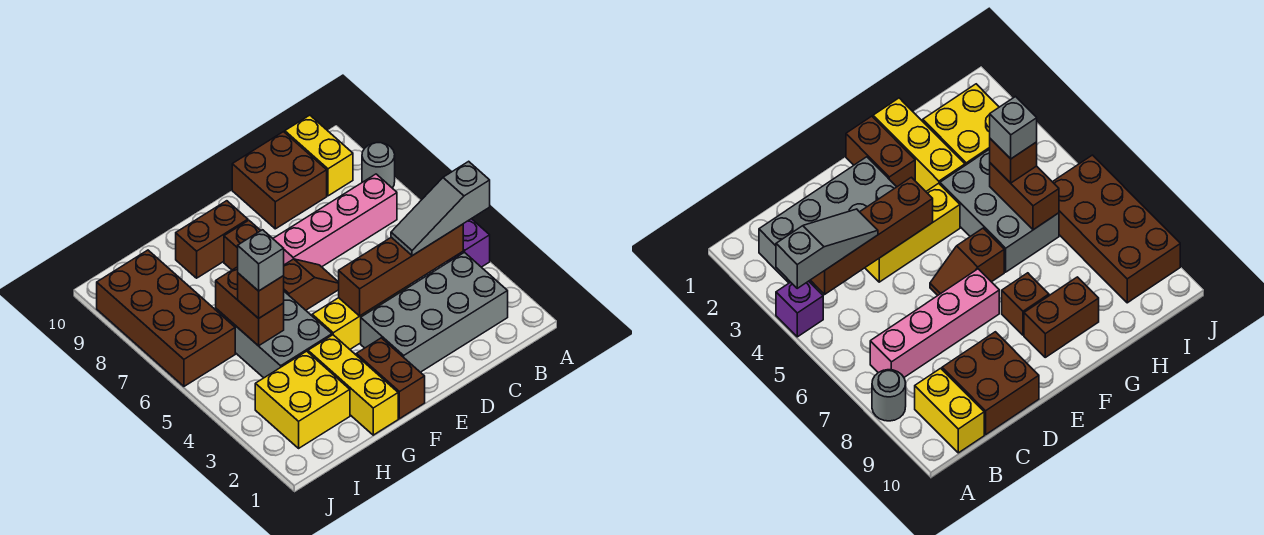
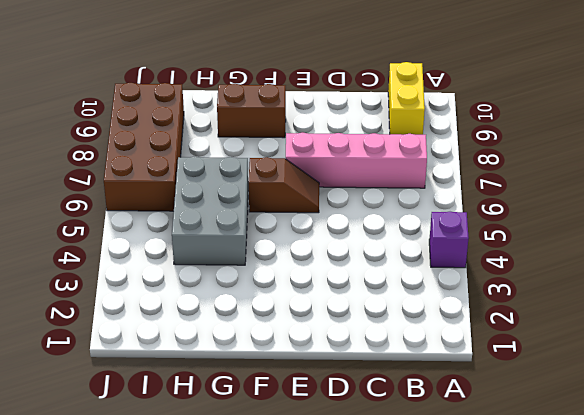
none -> grey 1x1 round brick [362,143,395,188]
none -> grey 2x4 brick [361,252,508,372]
none -> brown 2x2 brick [232,132,327,229]

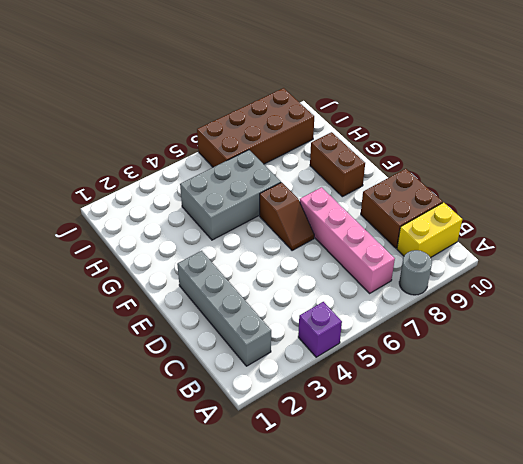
grey 1x4 brick [177,251,271,366] -> grey 2x4 brick [361,252,508,372]
none -> yellow 1x3 brick [312,284,411,349]
none -> brown 1x2 brick [356,338,425,419]
none -> brown 1x1 brick [224,220,261,270]

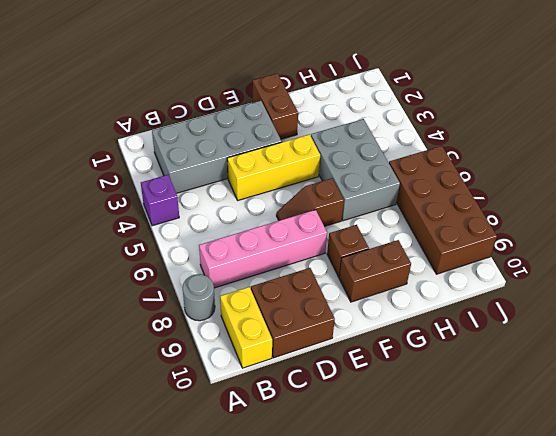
none -> yellow 1x3 brick [308,335,398,435]
none -> yellow 2x2 brick [255,351,350,448]
none -> brown 1x4 brick [339,224,463,316]

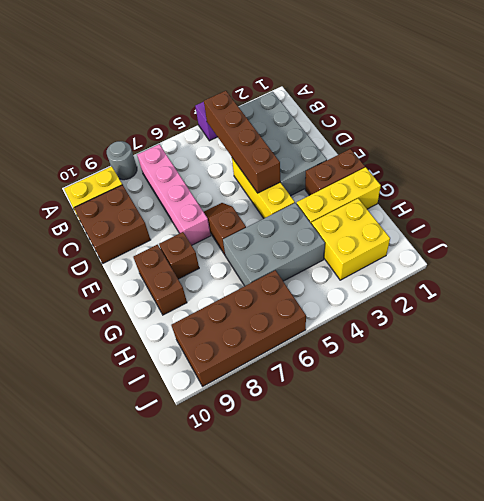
none -> brown 1x2 brick [216,267,284,346]
none -> grey 1x3 slope [391,161,490,256]
none -> brown 1x1 brick [238,273,284,318]

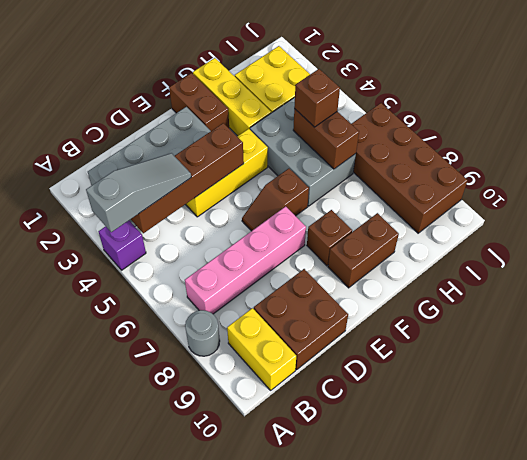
none -> grey 1x1 brick [238,230,284,291]

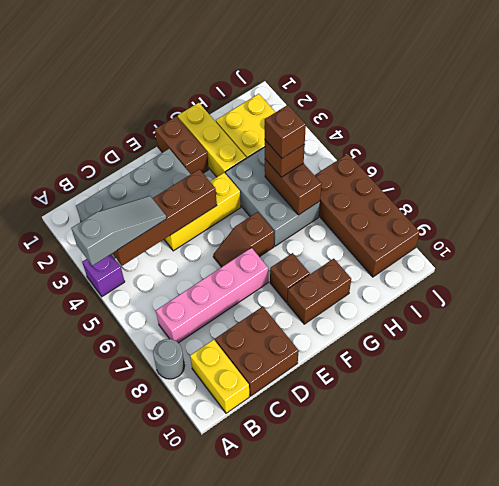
brown 1x1 brick [265,105,306,158] -> grey 1x1 brick [238,230,284,291]

